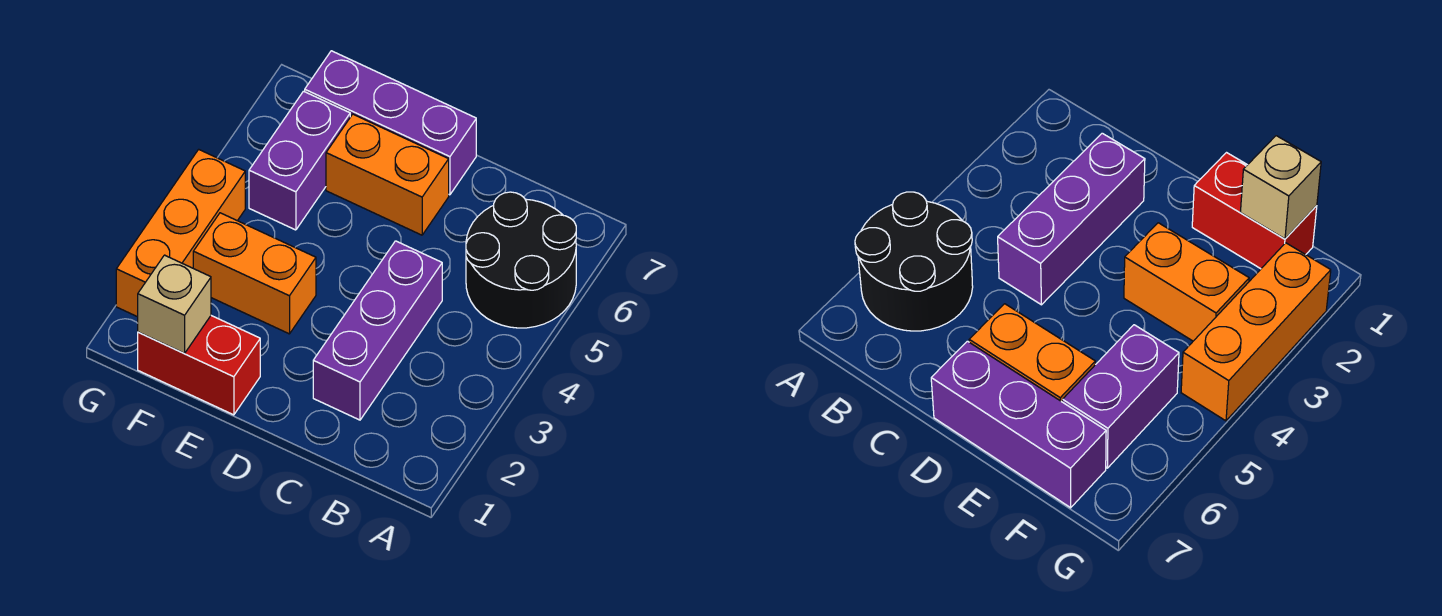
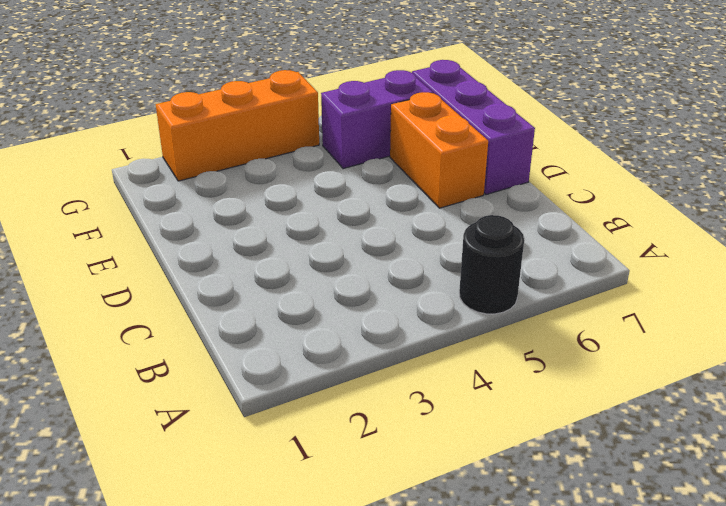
black 1x1 round brick [459,215,524,314] -> black 2x2 round brick [466,192,576,328]
none -> purple 1x3 brick [313,241,442,420]
none -> red 1x2 brick [138,316,260,415]

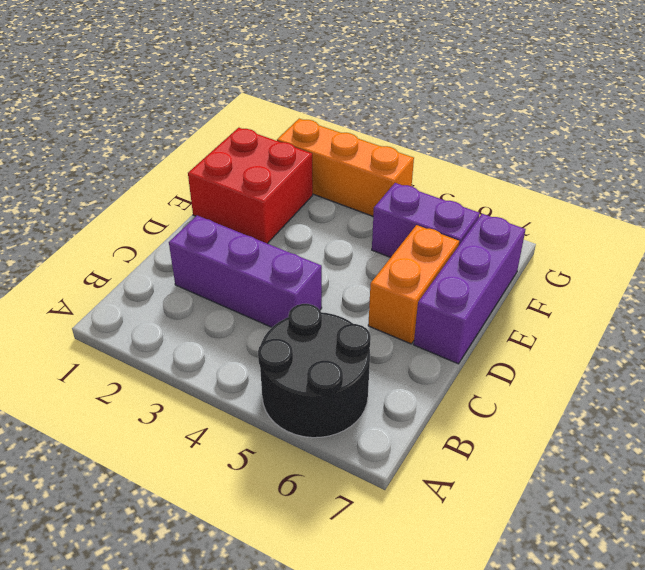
red 2x2 brick [188,128,313,244] -> red 1x2 brick [138,316,260,415]
none -> orange 1x2 brick [193,213,316,334]
none -> tan 1x1 brick [138,255,211,353]

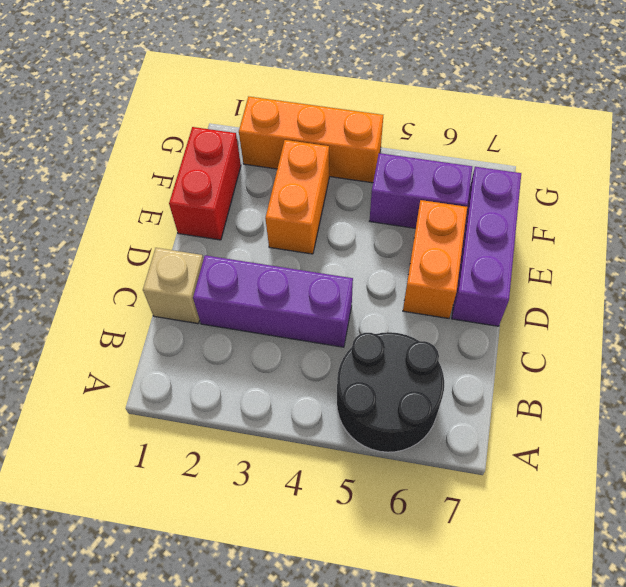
tan 1x1 brick [143,248,203,324] -> tan 1x1 brick moved to [138,255,211,353]

